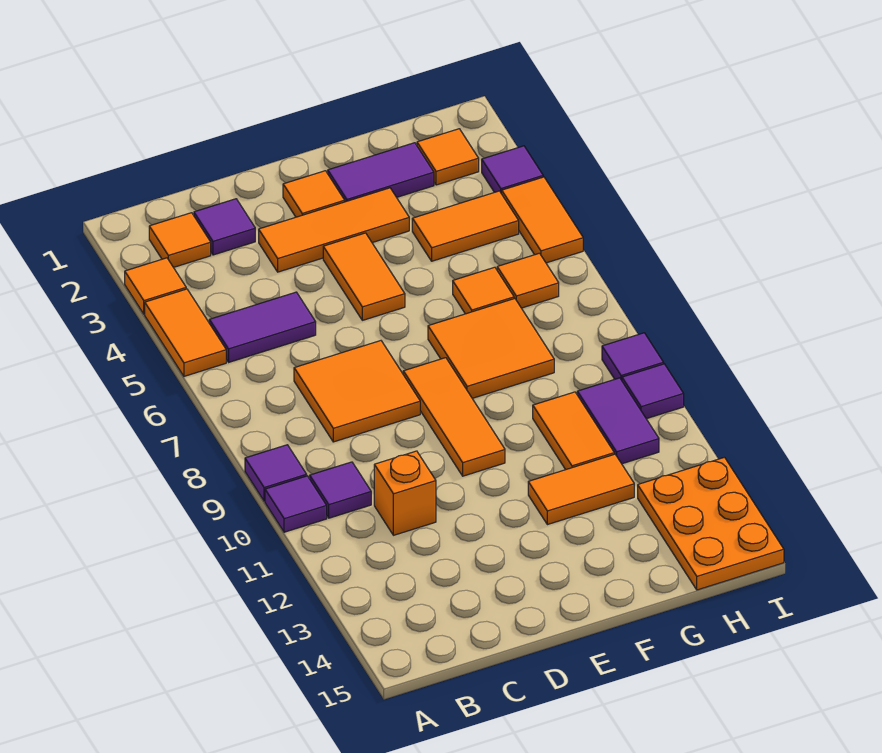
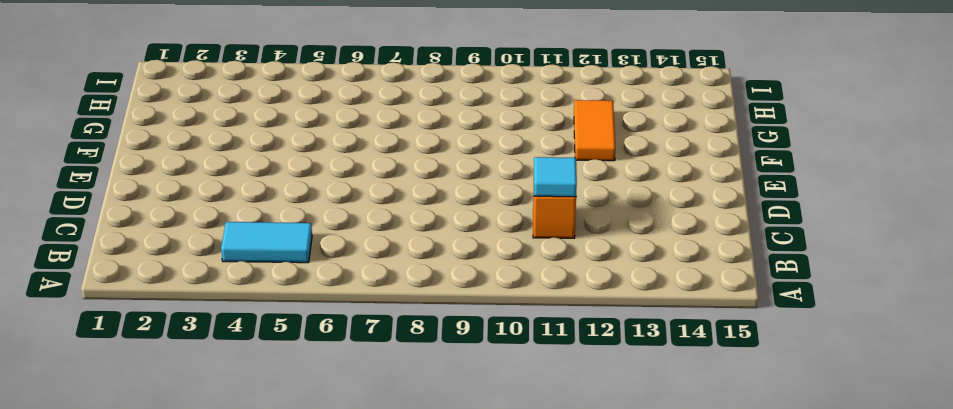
cyan 1x2 tile [221,222,312,263] -> purple 1x2 tile [209,292,316,362]
cyan 1x1 tile [534,157,577,197] -> none
none -> orange 1x1 tile [125,258,186,314]
none -> orange 1x2 tile [145,289,226,376]
none -> purple 1x1 tile [245,445,307,501]

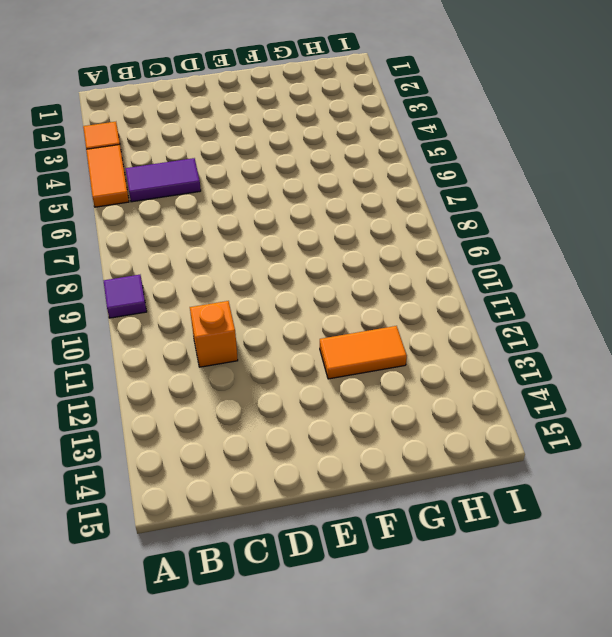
none -> purple 1x1 tile [265,476,327,532]
none -> orange 1x1 tile [149,213,211,267]
none -> purple 1x1 tile [310,462,371,518]

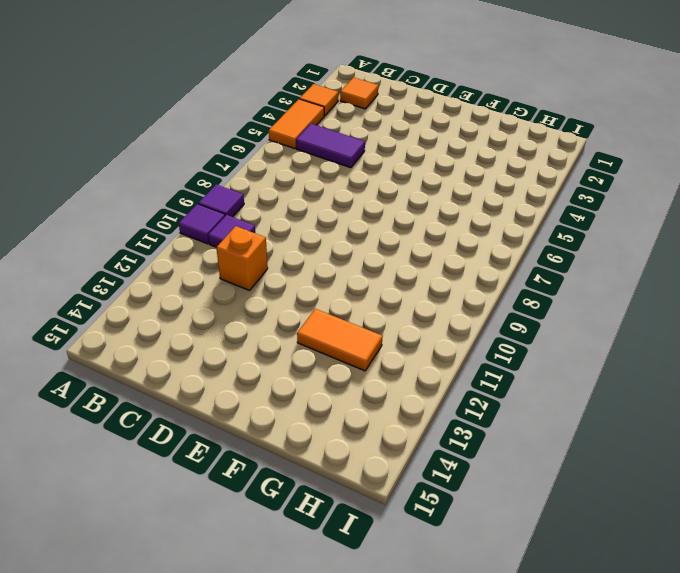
none -> purple 1x1 tile [194,199,255,255]
none -> orange 2x2 tile [294,341,420,442]
none -> orange 1x3 tile [259,188,409,272]

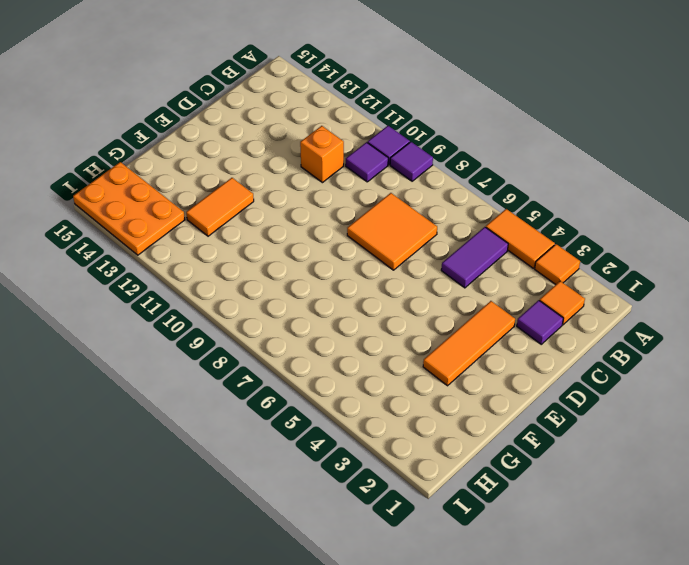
none -> orange 1x1 tile [283,171,345,217]
none -> orange 1x2 tile [323,233,405,320]
none -> orange 1x3 tile [403,358,505,476]

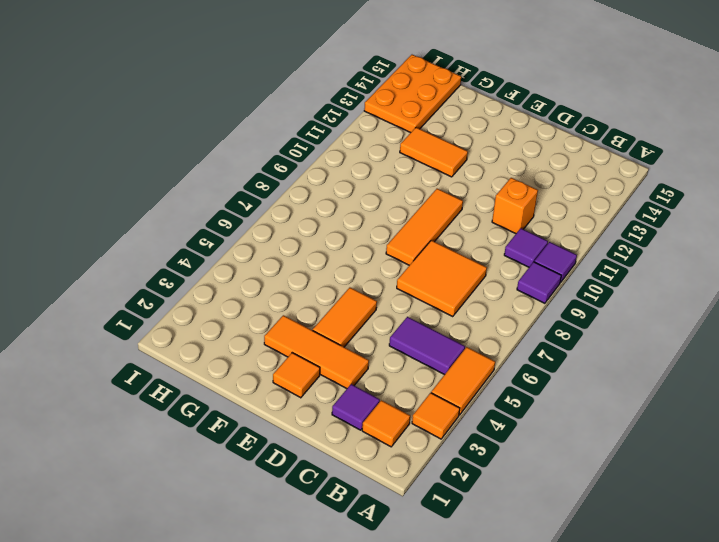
none -> purple 1x2 tile [328,143,434,202]
none -> orange 2x2 tile [428,299,554,398]
none -> orange 1x2 tile [412,191,519,261]

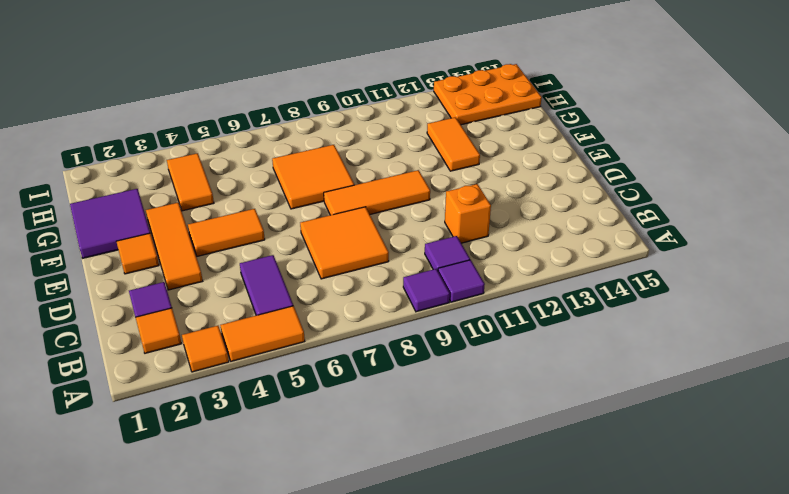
purple 2x2 tile [70,189,150,258] -> purple 1x2 tile [328,143,434,202]
none -> orange 1x1 tile [453,267,514,314]
none -> orange 1x2 tile [533,392,614,470]
none -> orange 1x1 tile [417,129,479,185]

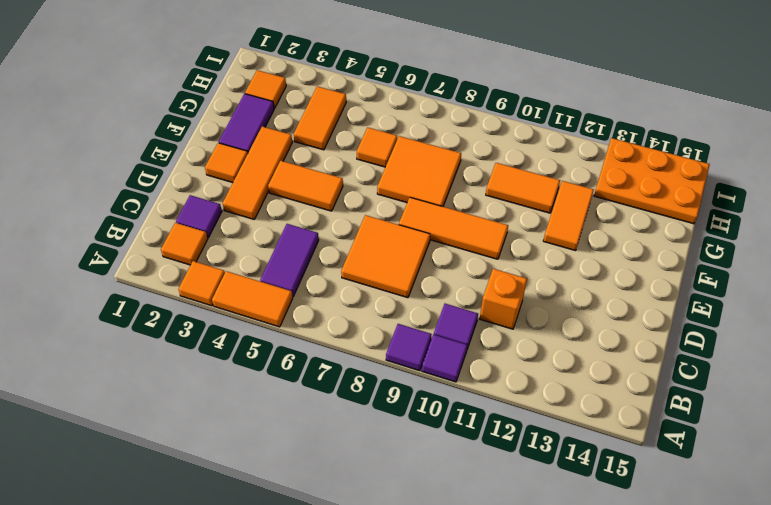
none -> orange 1x1 tile [497,253,559,308]
none -> purple 1x2 tile [577,378,659,464]
none -> purple 1x1 tile [482,146,543,194]

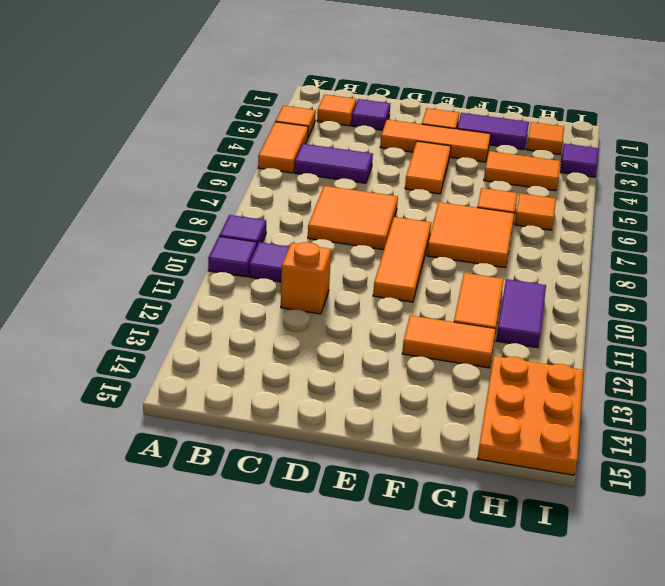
none -> orange 1x2 tile [502,177,583,263]
none -> purple 1x1 tile [602,333,664,380]
none -> purple 1x1 tile [622,364,684,419]

